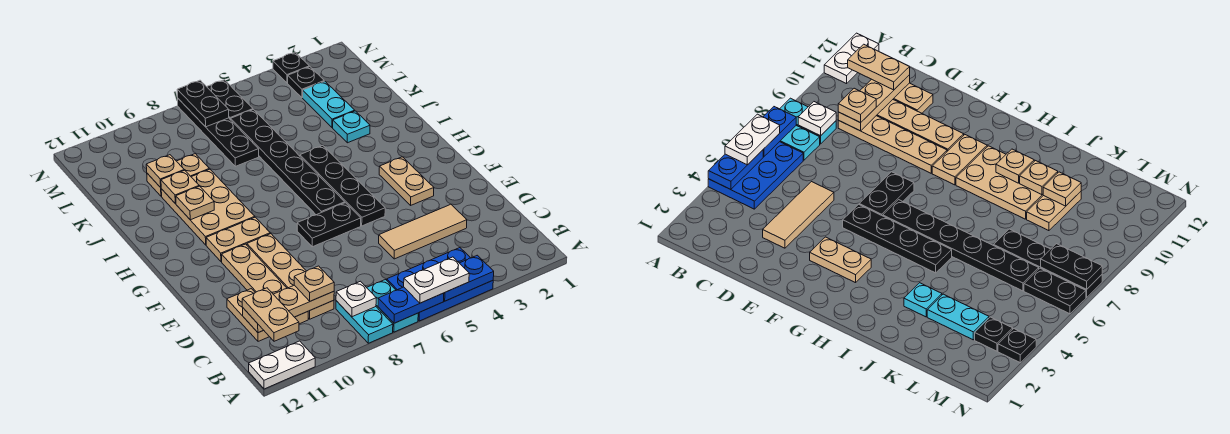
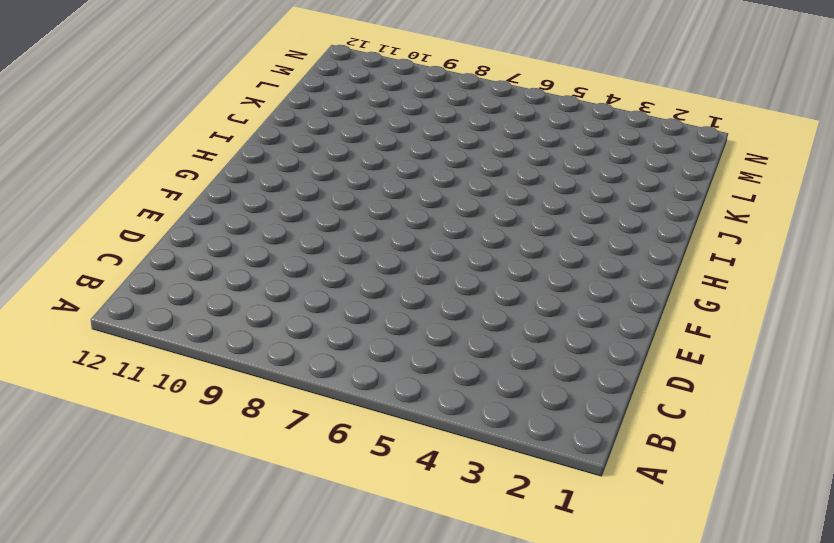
none -> blue 2x3 plate [387,248,493,321]
none -> cyan 1x2 plate [367,280,418,332]
none -> cyan 1x2 plate [336,301,393,343]
none -> white 1x2 plate [249,341,315,389]

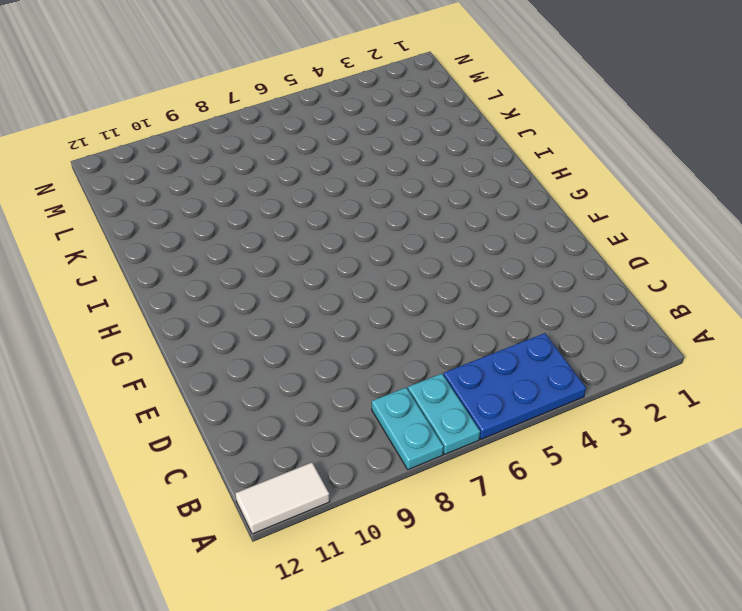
white 1x2 tile [235,462,330,534] -> white 1x2 plate [249,341,315,389]
none -> tan 1x4 plate [247,234,334,319]
none -> tan 1x4 plate [222,244,308,324]
none -> tan 1x2 plate [227,289,269,341]
none -> tan 1x3 tile [379,204,467,259]

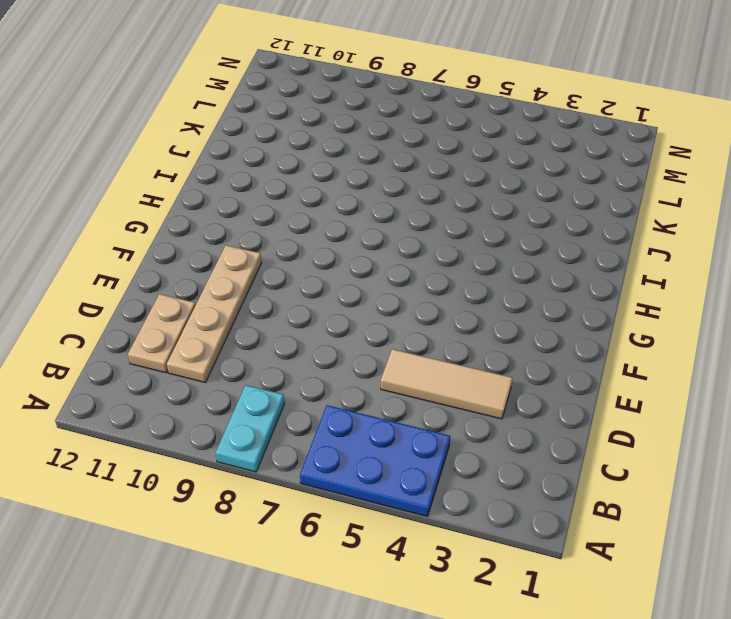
none -> cyan 1x2 plate [367,280,418,332]
none -> white 1x2 plate [249,341,315,389]
none -> tan 1x4 plate [247,234,334,319]
none -> tan 1x2 plate [379,157,434,205]

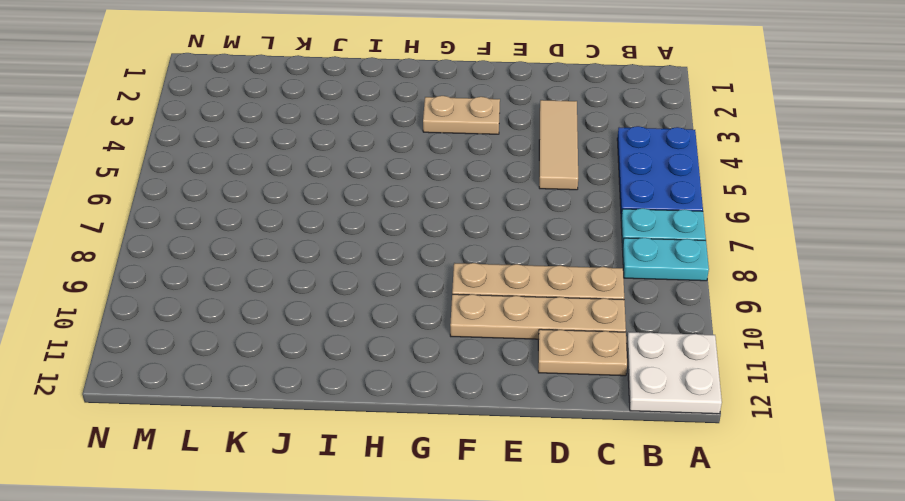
white 2x2 plate [627,332,722,414] -> white 1x2 plate [249,341,315,389]
none -> black 1x4 plate [300,146,385,226]
none -> black 1x2 plate [297,203,361,247]
none -> black 1x6 plate [231,109,345,215]
none -> tan 1x2 plate [206,217,270,262]

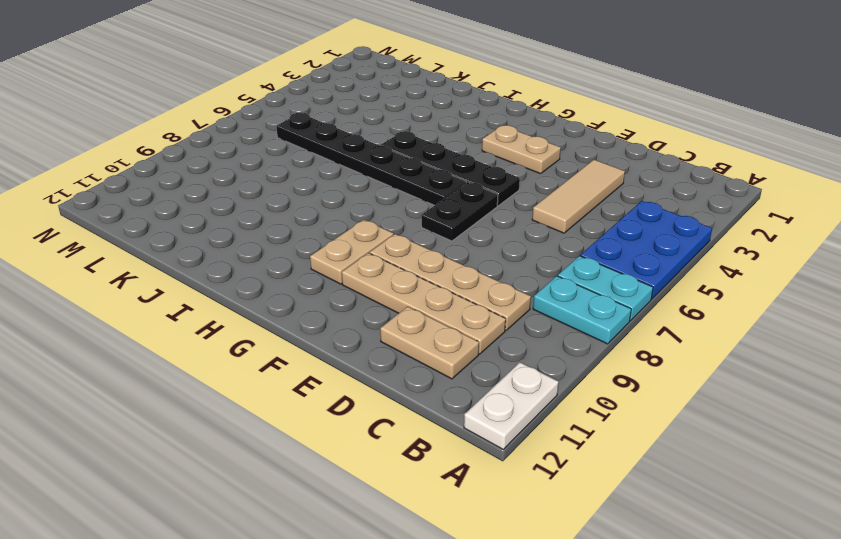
none -> tan 2x3 plate [161,169,255,245]
none -> cyan 1x1 plate [333,111,370,143]
none -> cyan 1x2 plate [303,81,355,128]
none -> black 1x4 plate [178,99,259,166]

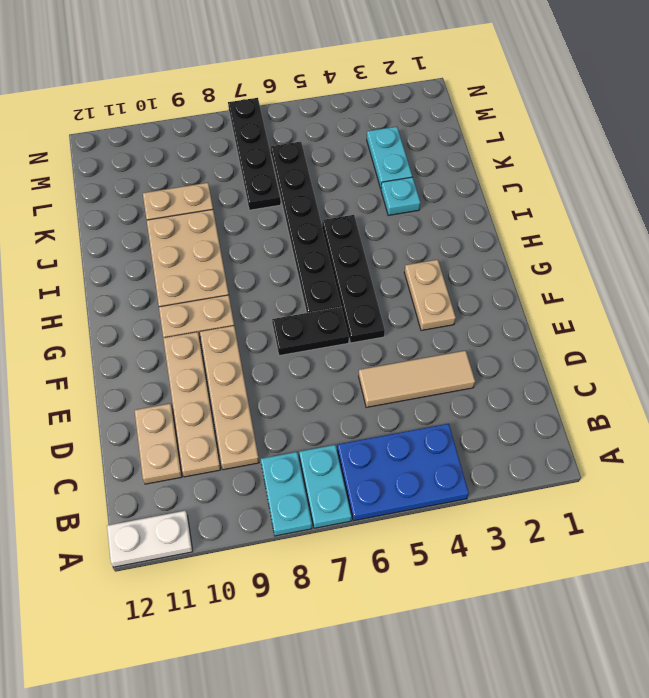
none -> black 1x1 plate [288,67,324,98]
none -> black 1x2 plate [207,80,253,120]
none -> black 1x1 plate [273,52,309,83]
none -> blue 1x2 plate [444,255,494,301]

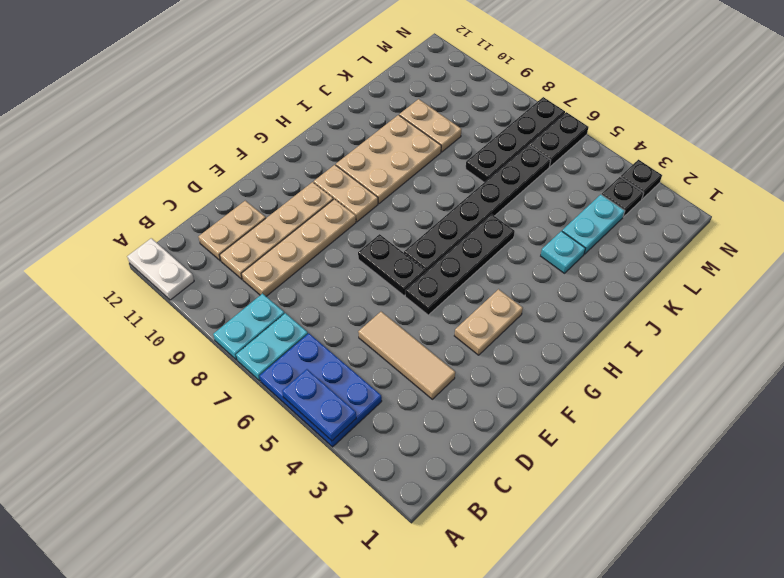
none -> blue 1x2 plate [378,287,444,323]
none -> white 1x1 plate [336,281,376,317]
none -> tan 1x3 plate [243,285,334,333]
none -> tan 1x1 plate [176,186,214,220]

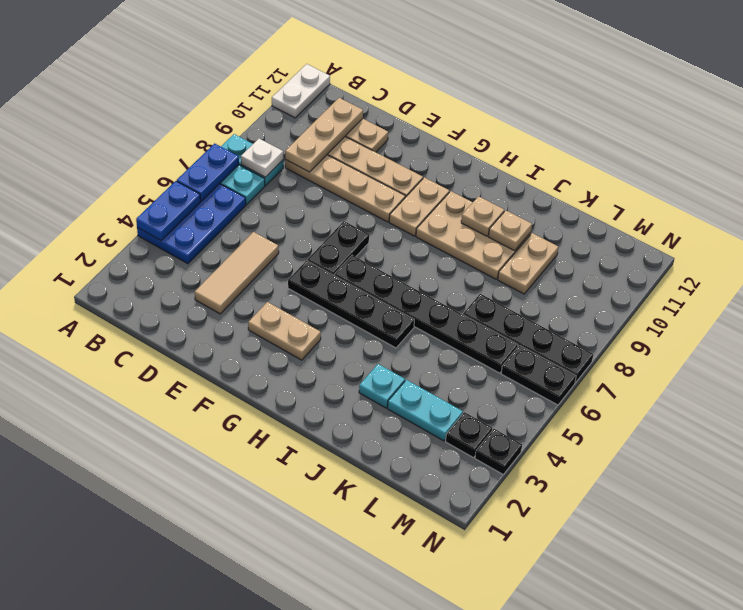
none -> tan 1x1 plate [146,155,184,187]
none -> black 1x2 plate [177,80,229,127]
none -> white 1x2 plate [404,257,469,303]
none -> tan 1x2 plate [242,288,299,341]

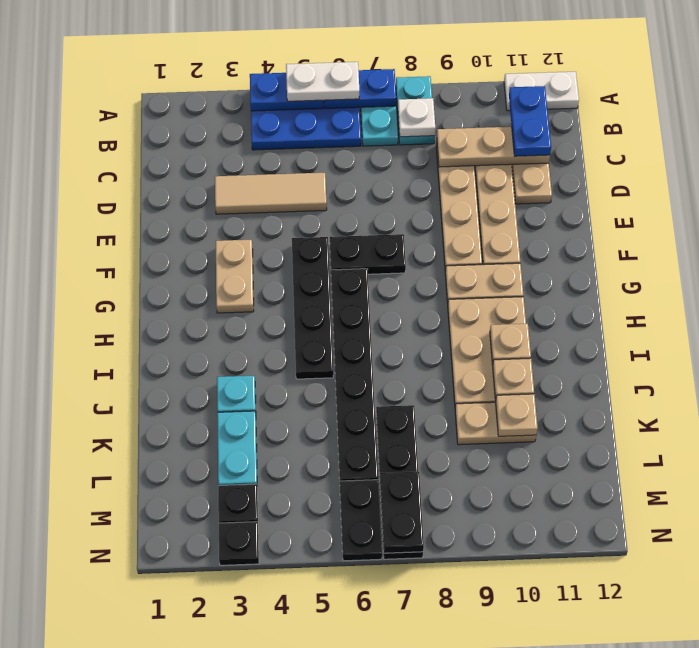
blue 1x2 plate [509,86,551,156] -> tan 1x2 plate [242,288,299,341]
none -> tan 1x1 plate [294,266,334,301]

